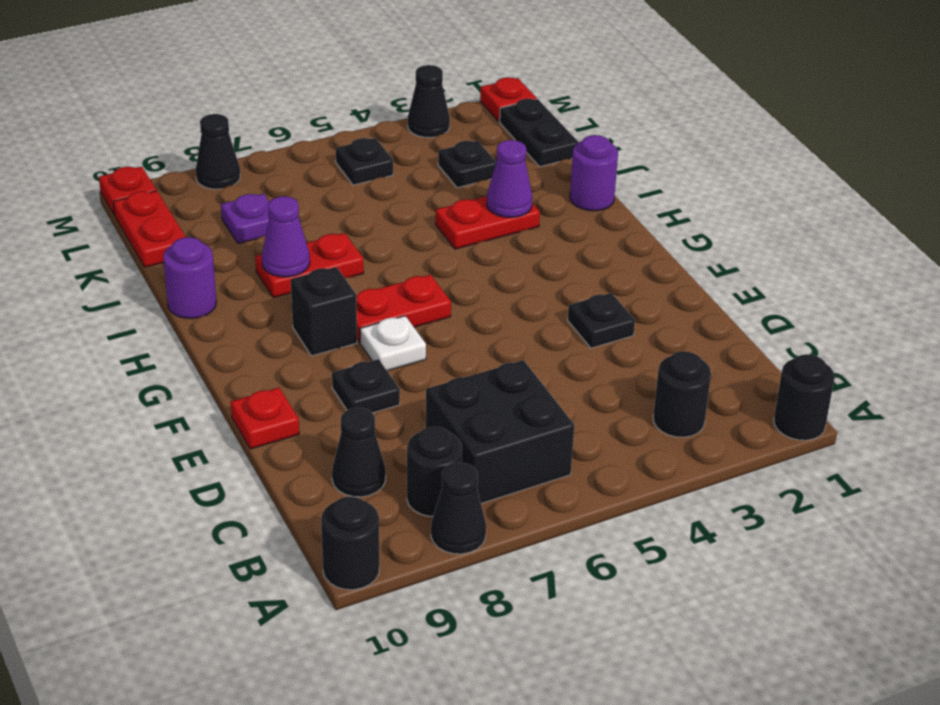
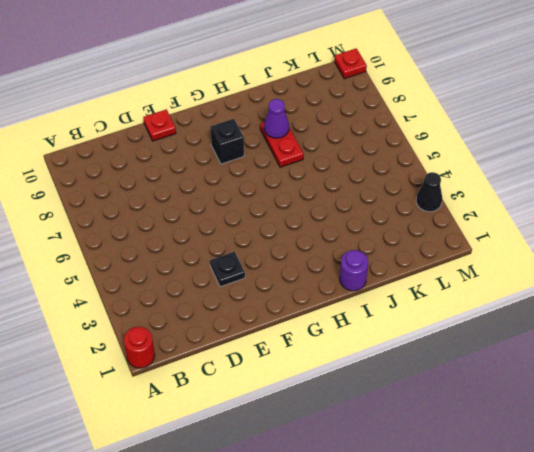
red 1x1 round brick [124,327,155,368] -> black 1x1 round brick [774,354,835,440]
none -> black 1x1 cone [431,463,486,554]
none -> black 1x1 round brick [321,497,379,590]
none -> black 1x1 round brick [653,351,711,437]

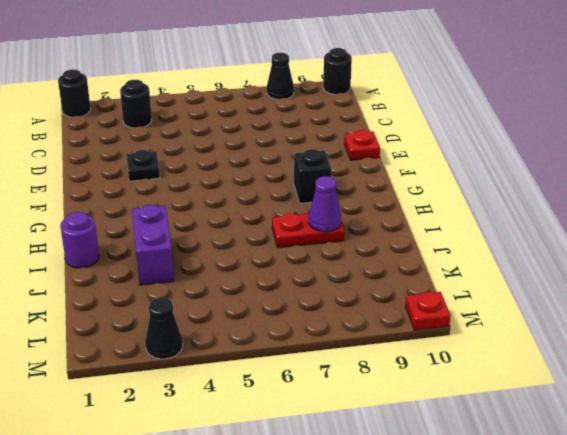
purple 1x2 brick [132,205,174,285] -> red 1x2 plate [435,196,540,249]
none -> black 2x2 brick [426,360,574,503]
none -> black 1x1 round brick [407,427,462,516]
none -> black 1x1 cone [332,408,386,497]

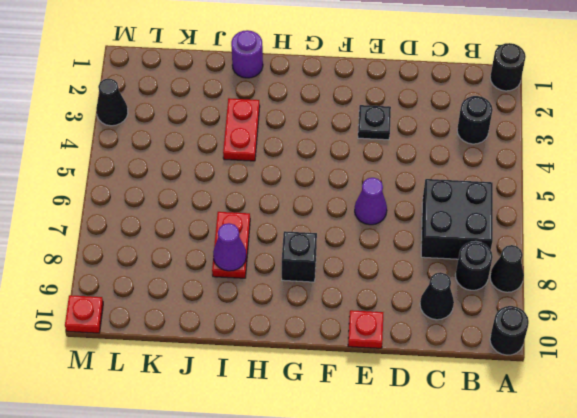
purple 1x1 cone [355,178,387,225] -> purple 1x1 cone moved to [487,140,532,218]
none -> black 1x1 plate [332,359,400,413]
none -> white 1x1 plate [360,316,426,371]
none -> red 1x2 plate [356,275,451,342]

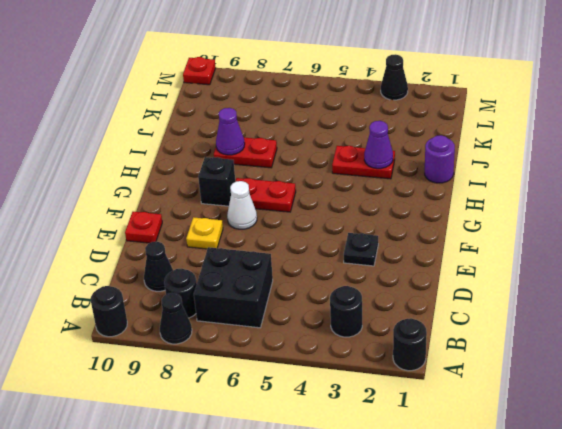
yellow 1x1 plate [186,217,223,249] -> black 1x1 plate [332,359,400,413]
white 1x1 cone [227,181,257,229] -> white 1x1 plate [360,316,426,371]
none -> purple 1x1 round brick [163,237,216,319]
none -> black 1x2 plate [500,99,579,167]
none -> black 1x1 plate [438,141,496,188]

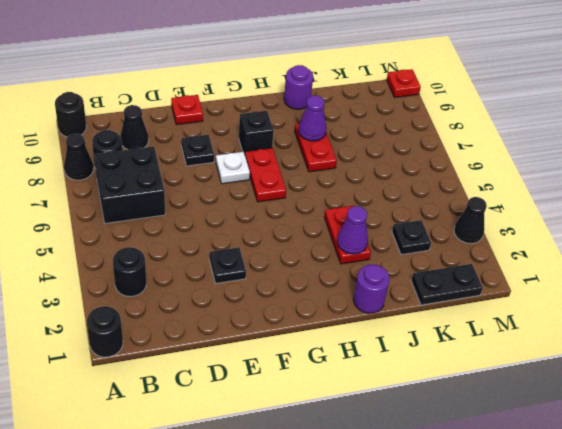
none -> purple 1x1 plate [221,194,269,244]
none -> red 1x2 plate [113,191,185,267]
none -> black 1x1 plate [336,138,393,185]

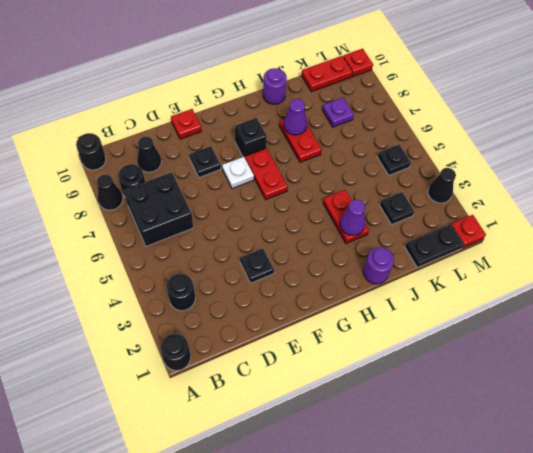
none -> black 1x1 cone [195,114,240,189]

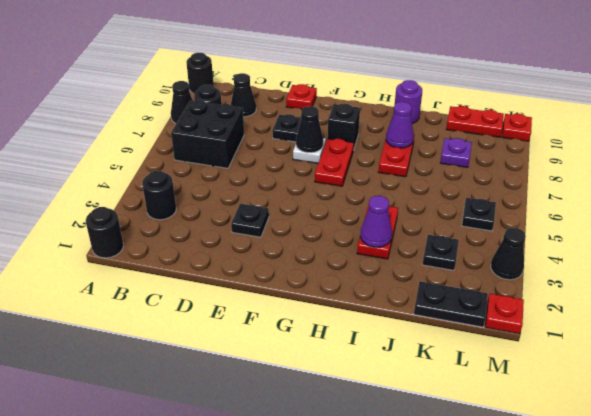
black 1x1 cone [296,106,323,153] -> black 1x1 cone moved to [195,114,240,189]
none -> purple 1x1 round brick [570,135,618,211]

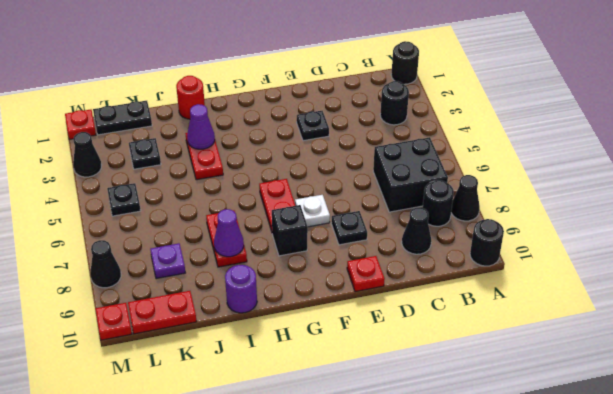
red 1x1 round brick [176,76,205,119] -> purple 1x1 round brick [570,135,618,211]

